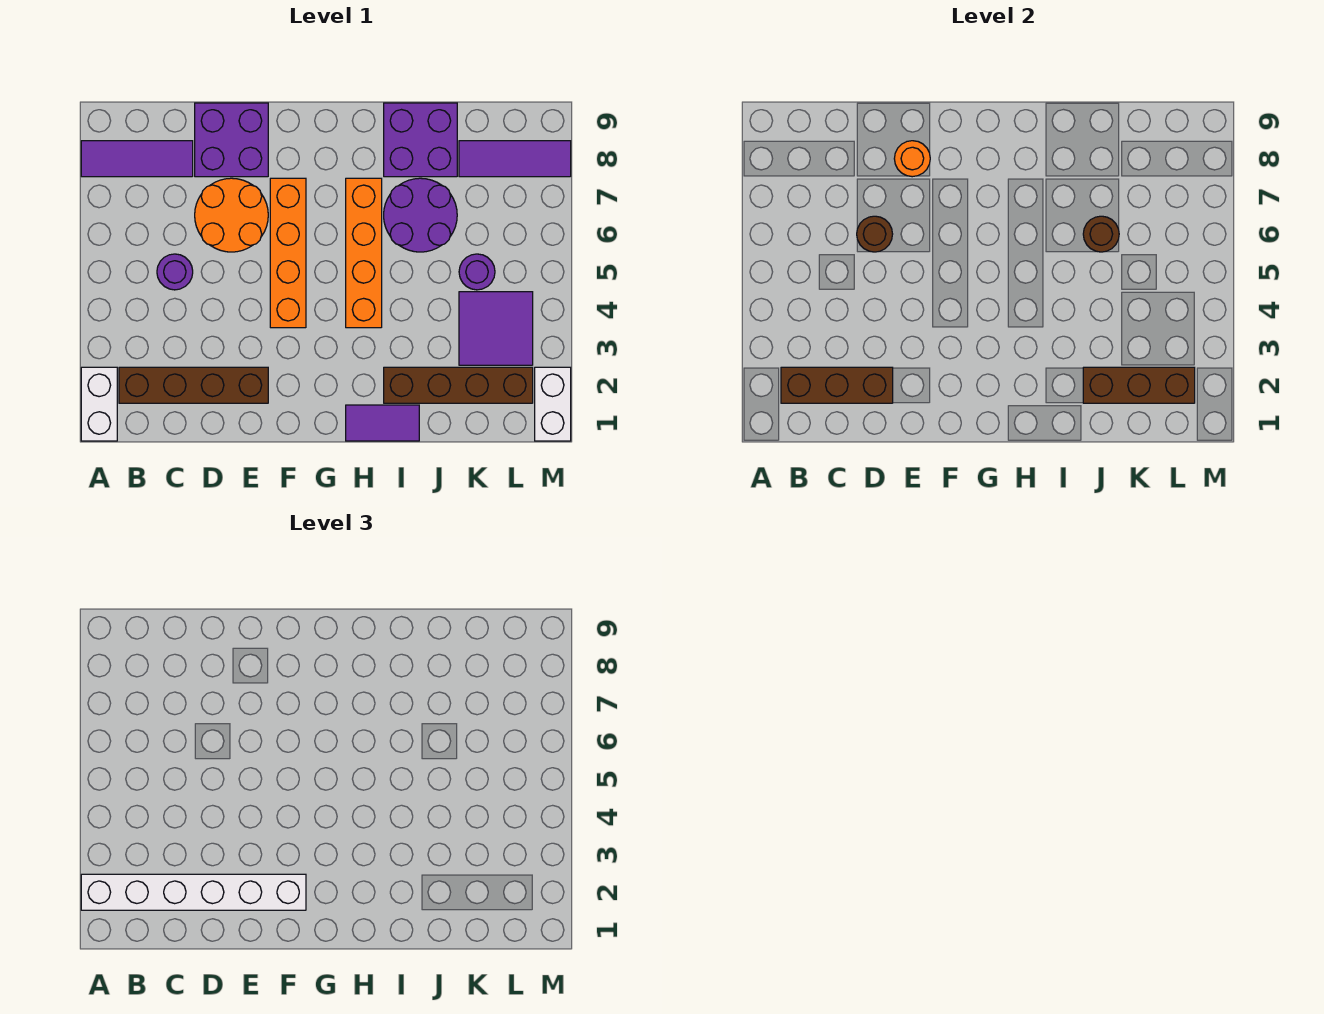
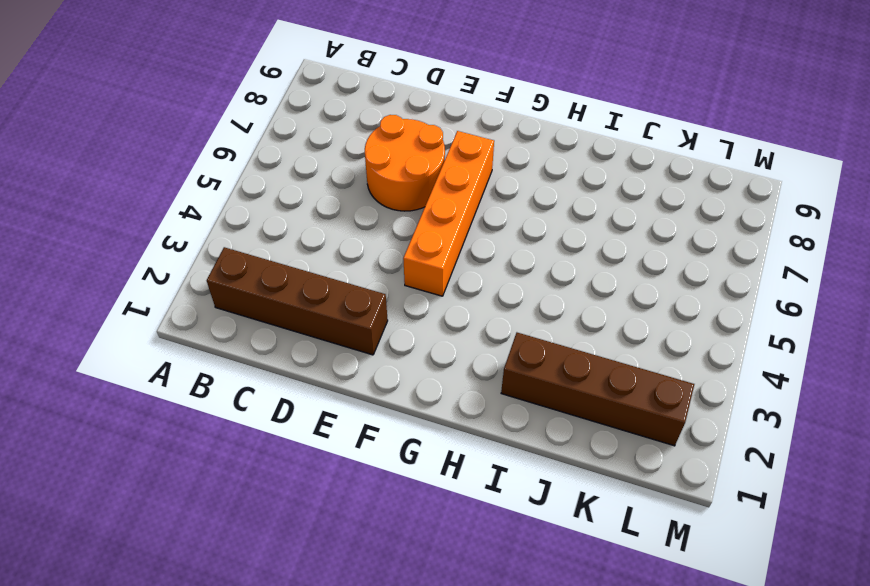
none -> white 1x2 brick [81,367,117,441]
none -> purple 1x3 tile [81,141,193,177]
none -> purple 1x1 round brick [157,254,193,290]

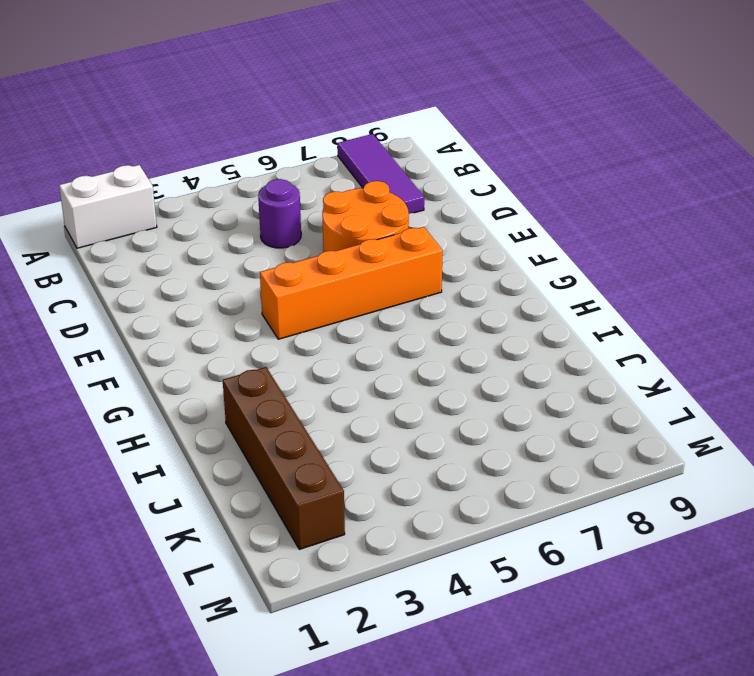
none -> brown 1x4 brick [119,367,268,403]
none -> purple 2x2 brick [195,103,268,177]
none -> purple 1x2 tile [346,405,419,441]

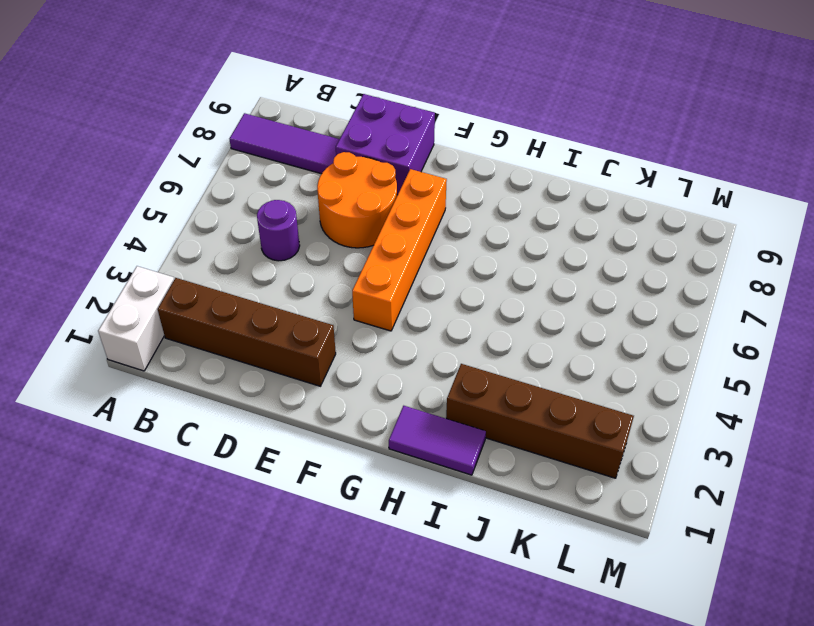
none -> orange 1x4 brick [346,178,382,328]
none -> purple 2x2 round brick [384,178,457,252]
none -> purple 2x2 brick [384,103,457,177]

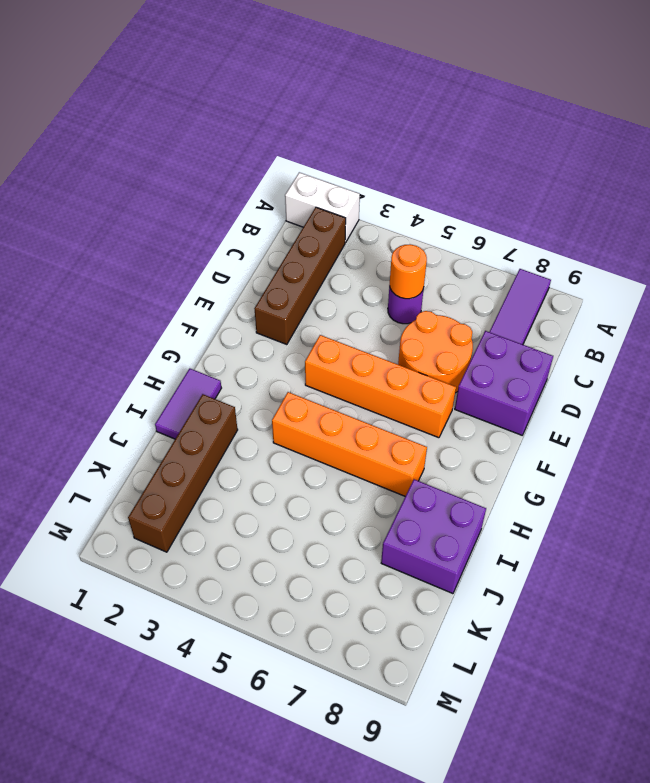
orange 1x1 round brick [390,244,427,299] -> orange 1x1 round brick moved to [894,141,930,177]
none -> purple 2x2 round brick [384,178,457,252]
none -> purple 2x2 tile [459,292,533,365]
none -> purple 1x1 round brick [459,254,495,290]

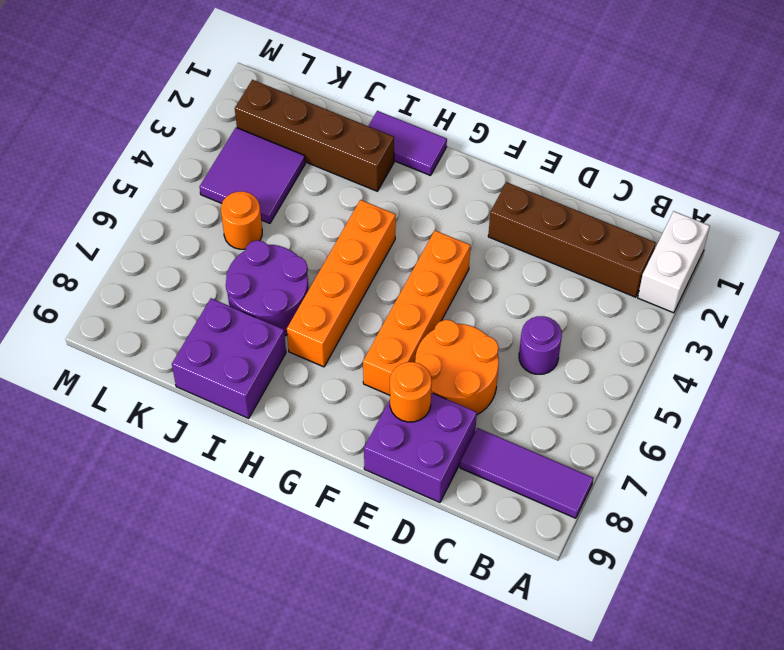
orange 1x1 round brick [221,191,262,249] -> purple 1x1 round brick [459,254,495,290]
none -> purple 1x3 tile [459,141,571,177]
none -> white 1x2 brick [535,367,571,441]
none -> brown 1x3 brick [781,367,893,403]

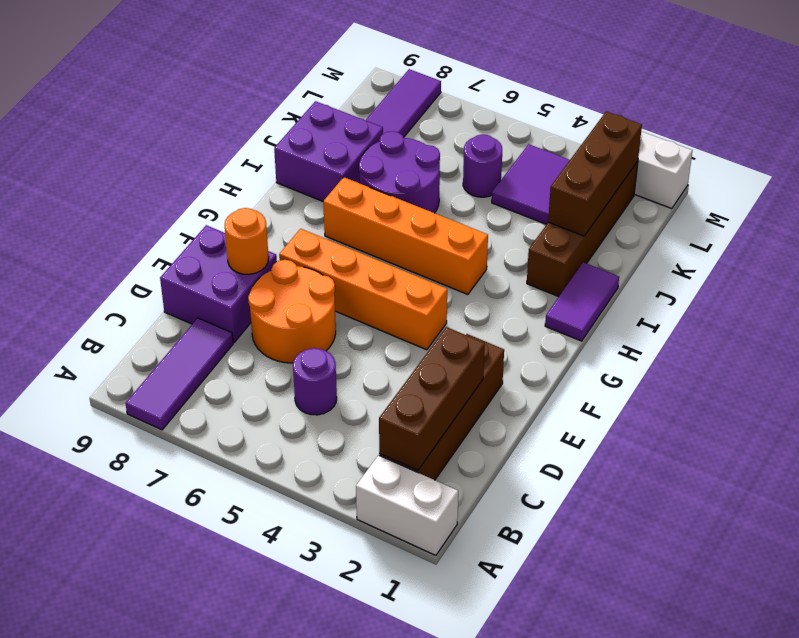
none -> brown 1x1 round brick [857,216,893,252]
none -> brown 1x1 round brick [1083,216,1119,252]
none -> white 1x6 brick [81,874,306,910]

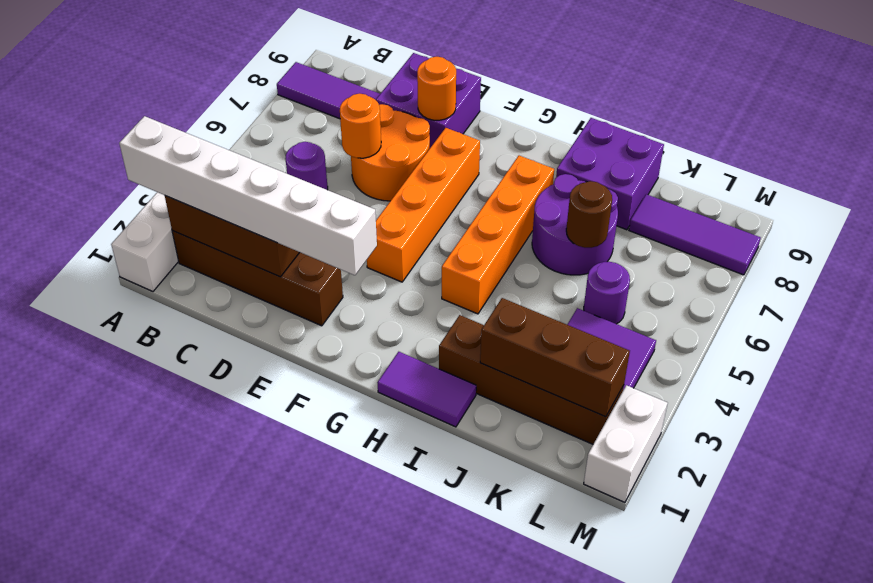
orange 1x1 round brick [340,94,381,158] -> brown 1x1 round brick [857,216,893,252]

